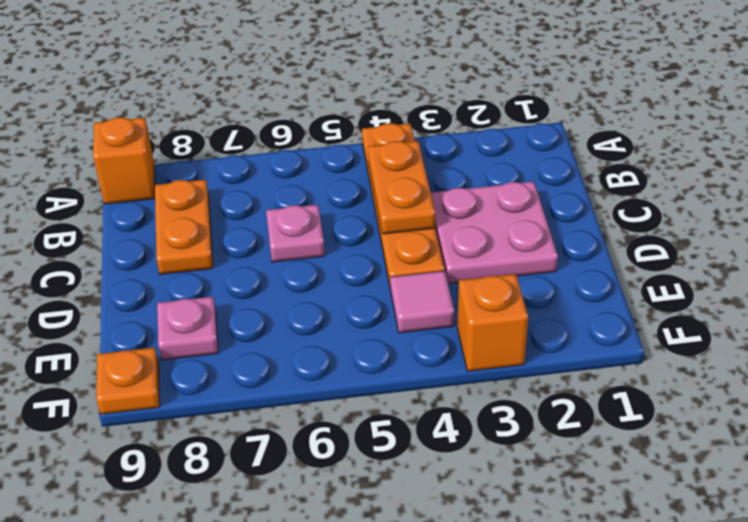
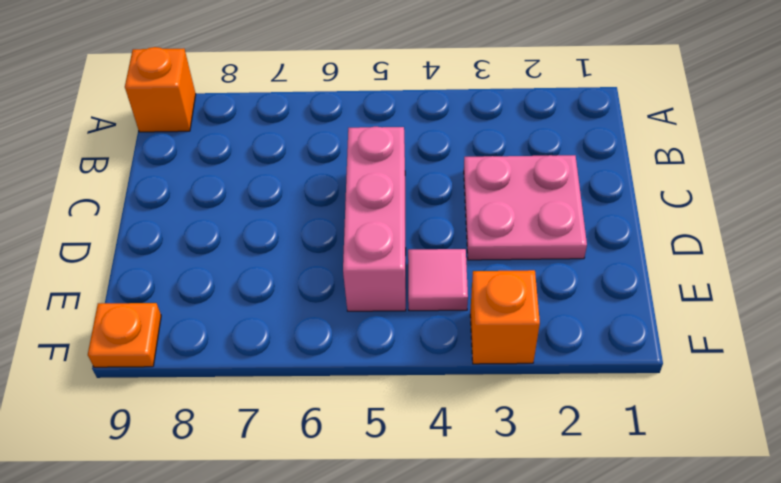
pink 1x3 brick [343,127,406,311] -> none
none -> orange 1x4 plate [362,123,445,290]
none -> orange 1x2 plate [155,180,213,274]

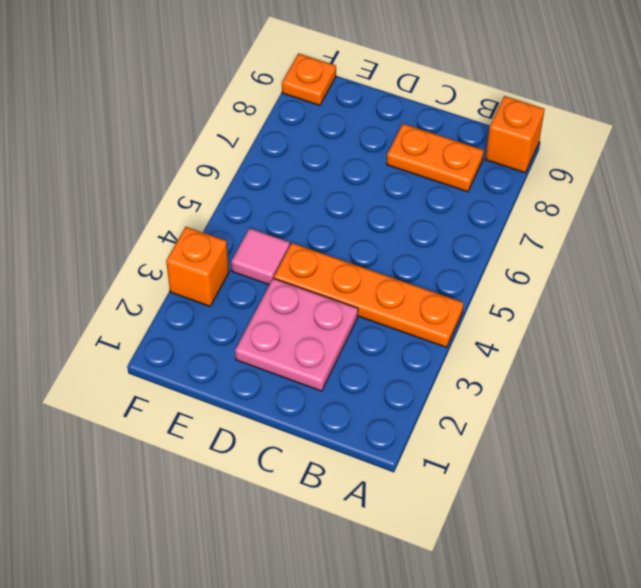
none -> pink 1x1 plate [266,205,325,262]
none -> pink 1x1 plate [157,297,218,360]

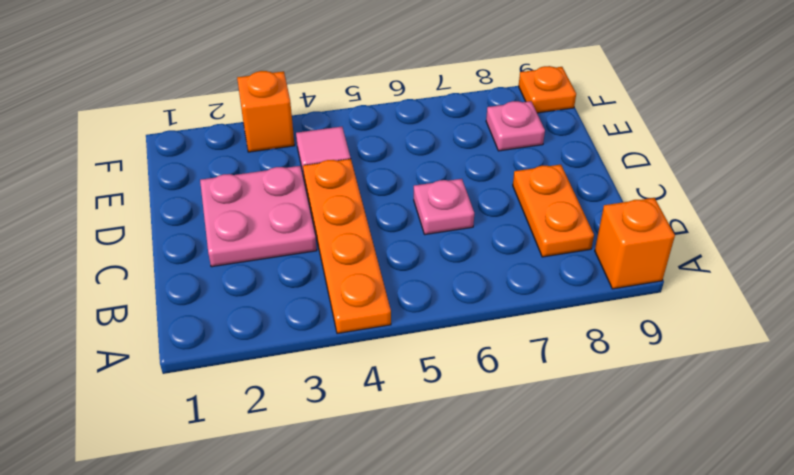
none -> orange 1x2 plate [368,141,435,234]

